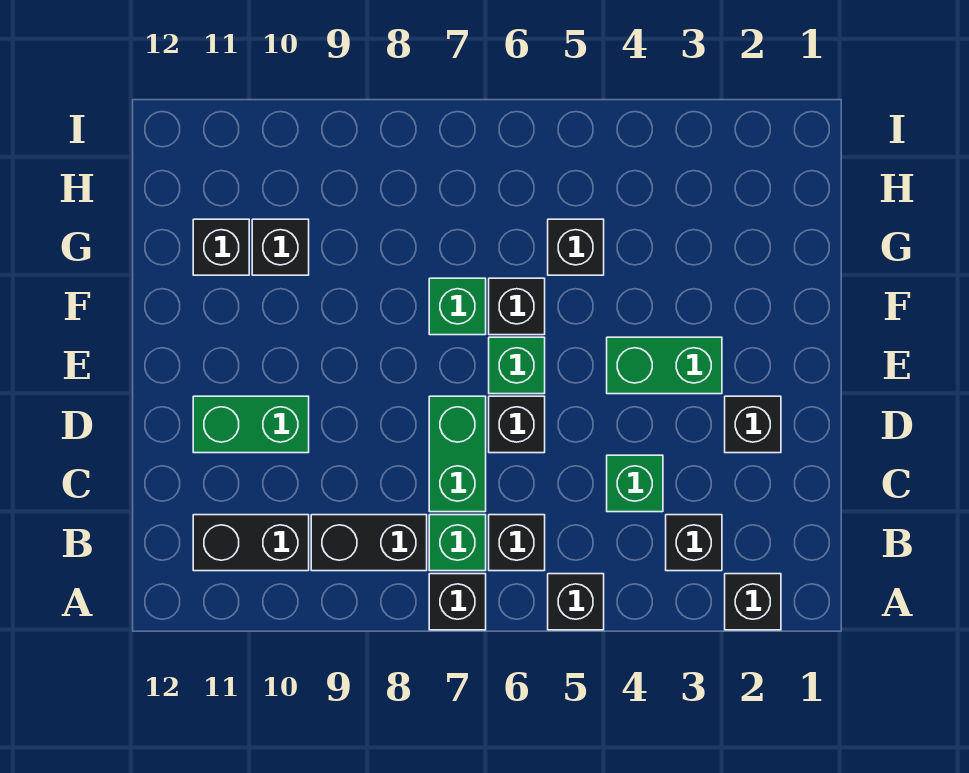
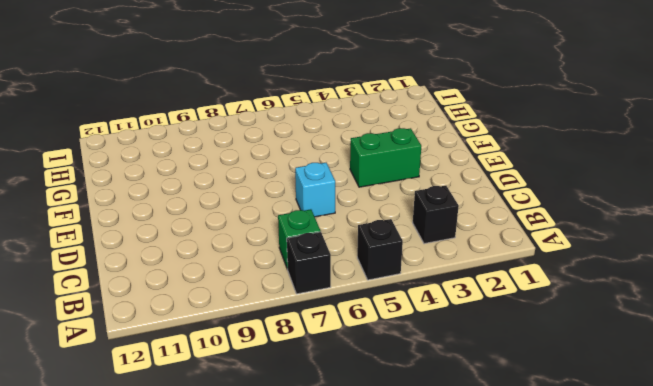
cyan 1x1 brick [295,163,335,217] -> black 1x1 brick [489,396,545,453]
none -> black 1x1 brick [725,574,781,630]
none -> black 1x1 brick [489,515,545,571]
none -> black 1x2 brick [311,515,427,571]

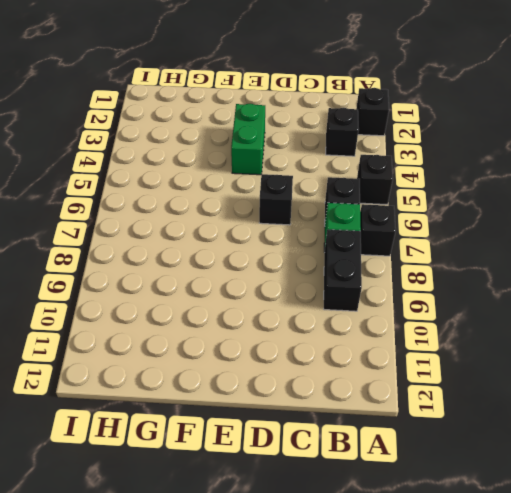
none -> black 1x2 brick [193,515,309,571]
none -> green 1x1 brick [607,455,663,512]
none -> green 1x2 brick [429,396,486,512]

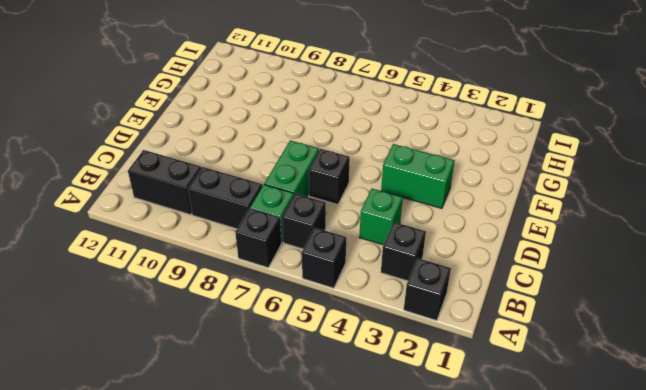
none -> black 1x1 brick [725,396,781,453]
none -> green 1x2 brick [193,396,309,453]
none -> green 1x1 brick [489,337,545,394]

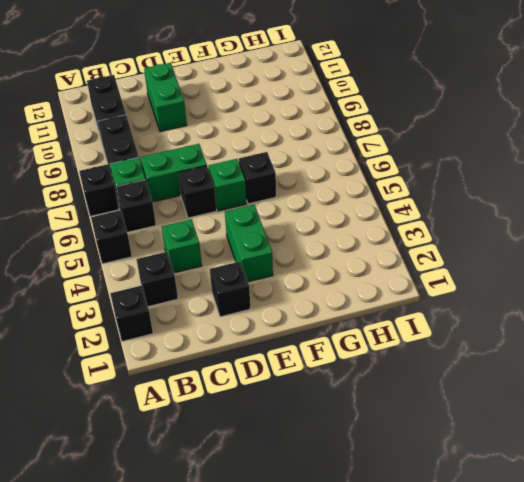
none -> green 1x1 brick [429,278,486,335]
none -> black 1x1 brick [548,219,604,275]
none -> black 1x1 brick [252,219,309,275]

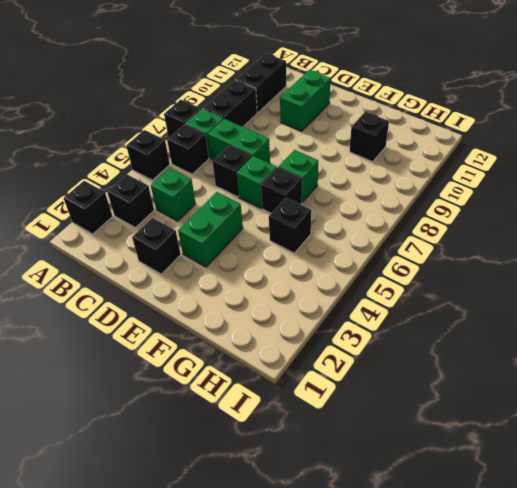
none -> black 1x1 brick [193,219,249,275]

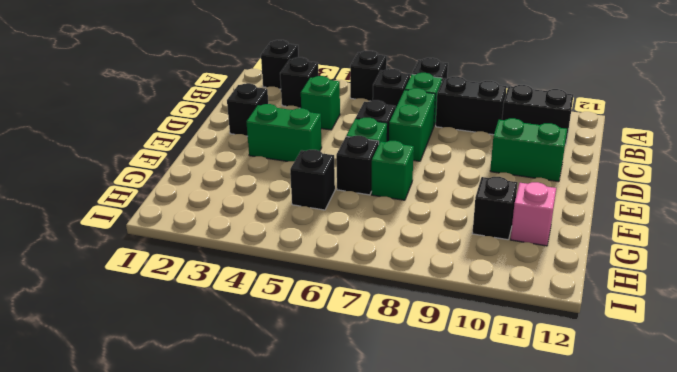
pink 1x1 brick [511,182,556,246] -> black 1x1 brick [193,219,249,275]

